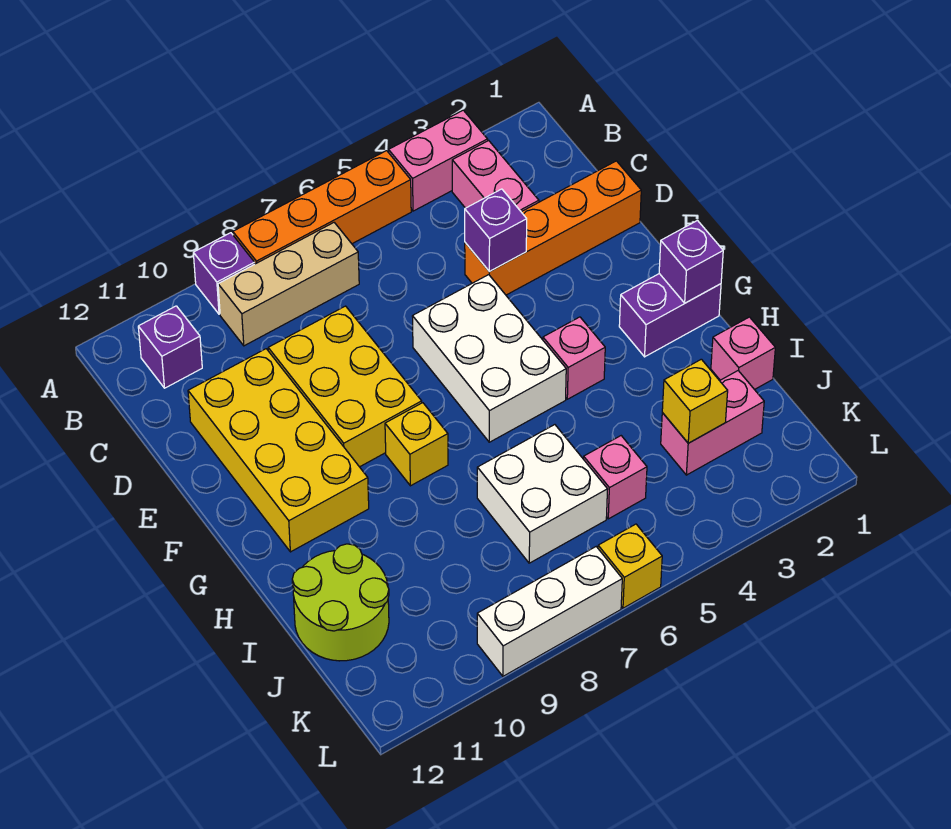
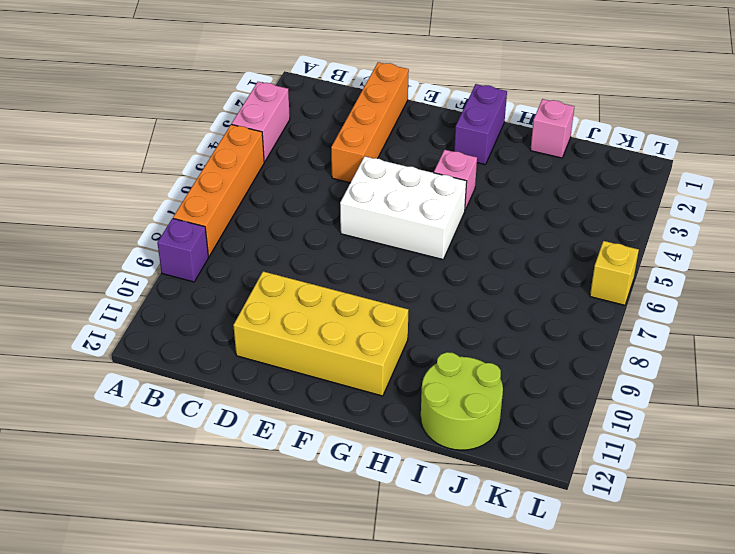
none -> pink 1x2 brick [452,141,539,212]
none -> tan 1x3 brick [218,223,359,346]
none -> purple 1x1 brick [138,306,202,388]

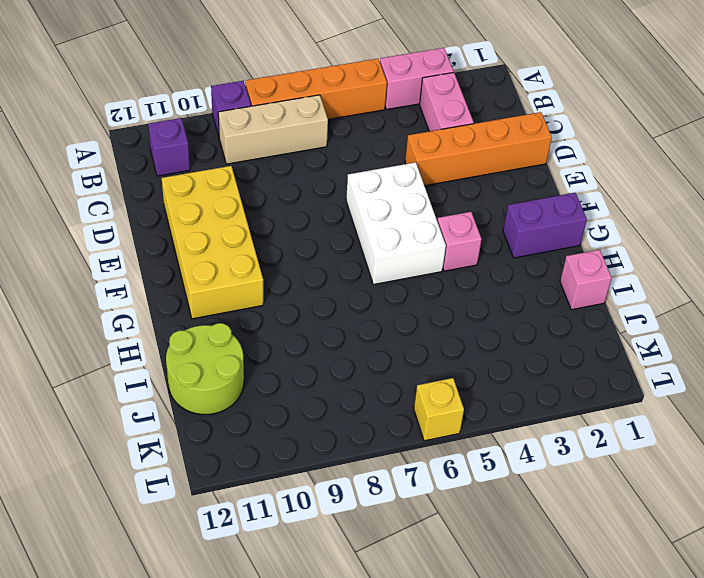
none -> yellow 2x3 brick [268,306,422,467]
none -> yellow 1x1 brick [385,403,448,486]
none -> white 2x2 brick [477,425,608,563]

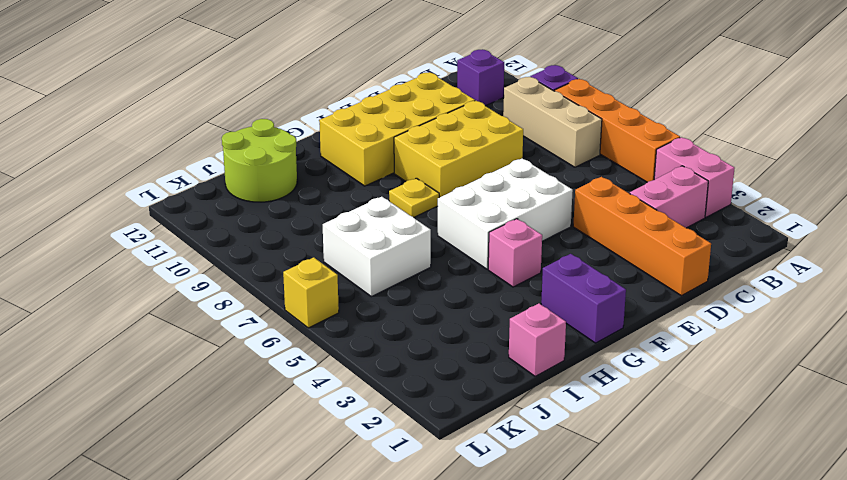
yellow 1x1 plate [389,178,439,217] -> yellow 1x1 brick [385,403,448,486]
none -> pink 1x2 brick [661,371,764,475]
none -> pink 1x1 brick [584,436,647,519]
none -> white 1x3 brick [477,547,622,676]

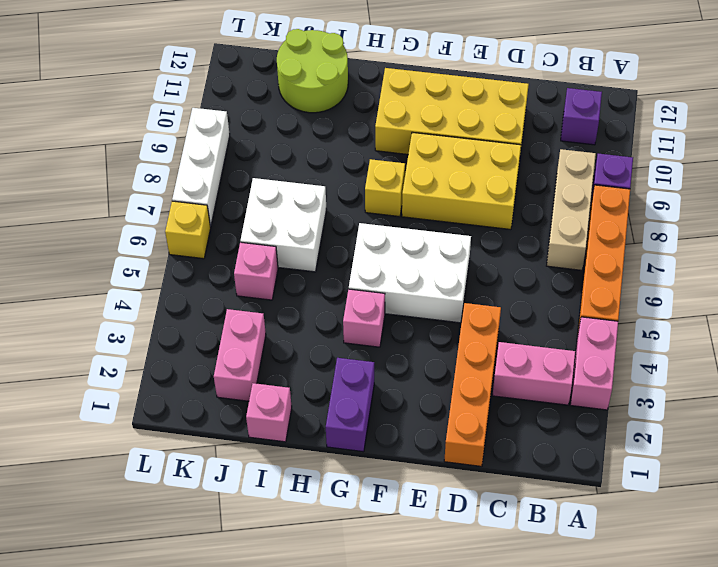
none -> purple 1x1 brick [465,189,527,272]
none -> purple 1x1 brick [659,221,723,303]
none -> yellow 1x1 brick [662,359,728,443]

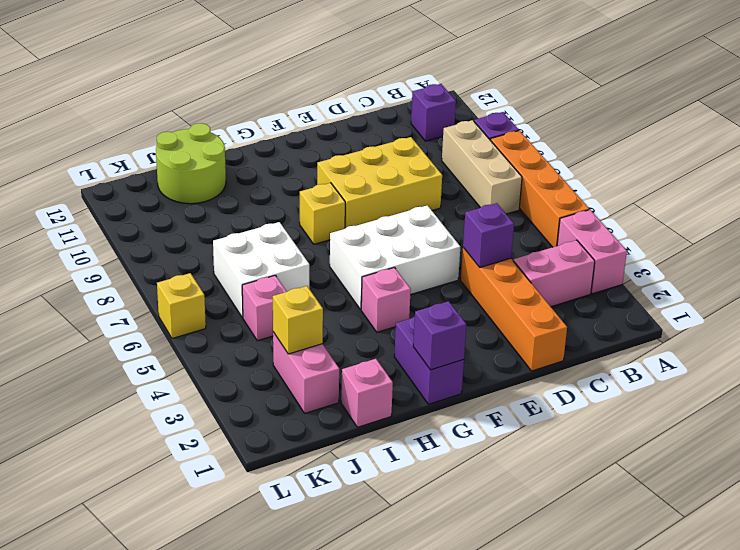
none -> yellow 2x4 brick [188,349,369,552]
none -> white 1x3 brick [477,547,622,676]

